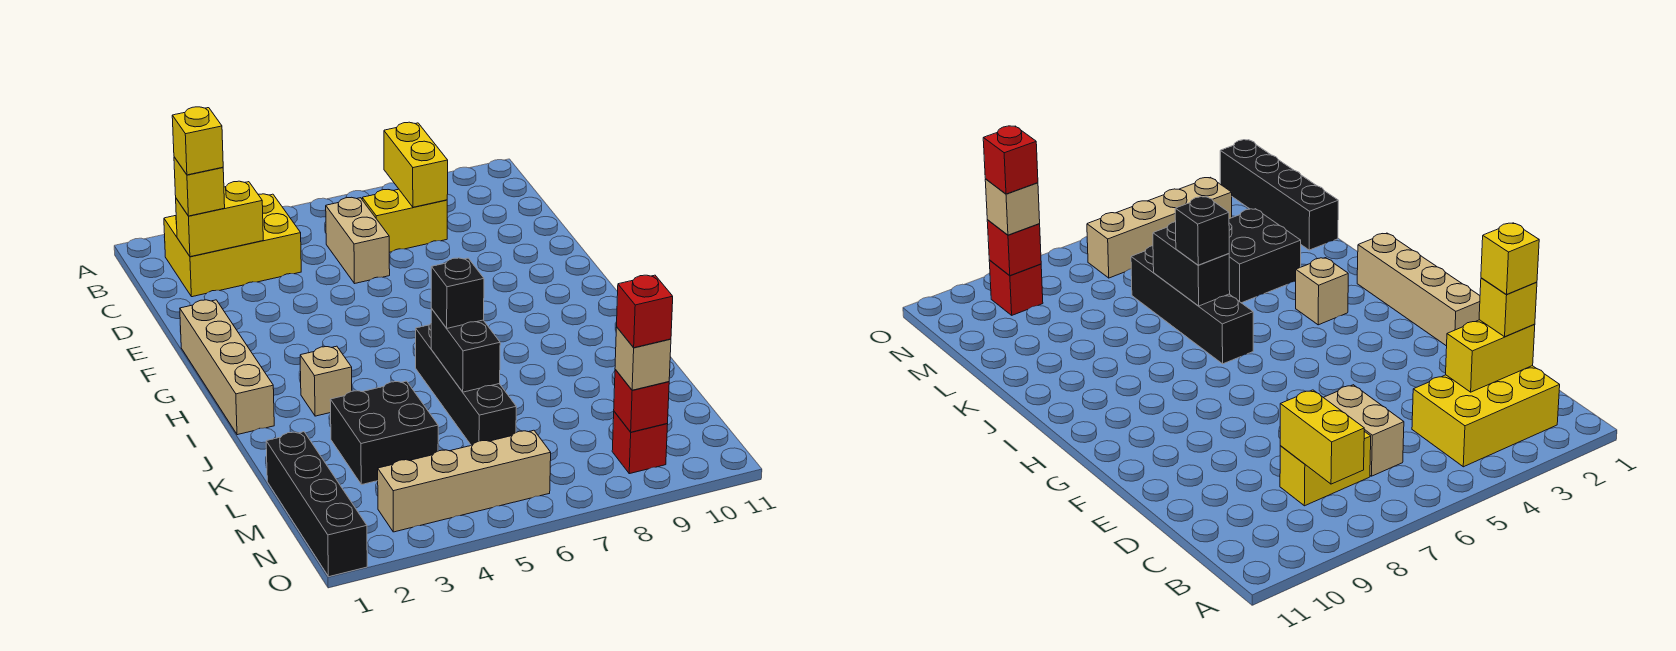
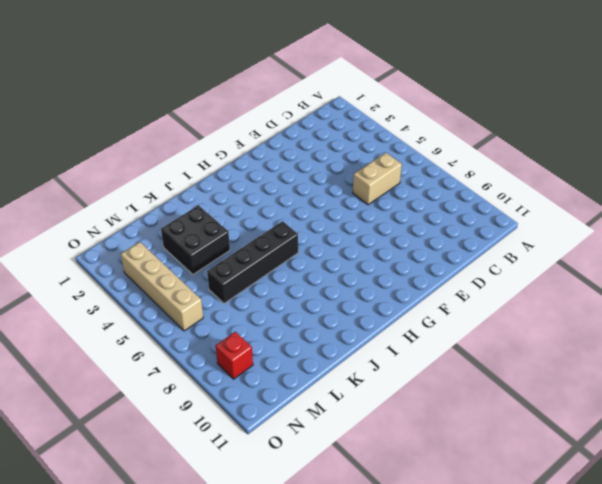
none -> yellow 2x3 brick [164,194,301,297]
none -> yellow 1x2 brick [362,189,447,252]
none -> tan 1x4 brick [180,300,274,435]

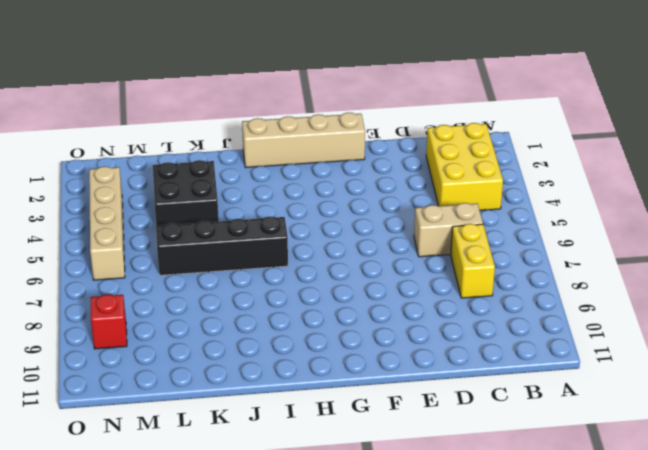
none -> tan 1x1 brick [300,346,352,416]
none -> black 1x4 brick [266,432,367,577]
none -> yellow 1x2 brick [384,122,448,207]

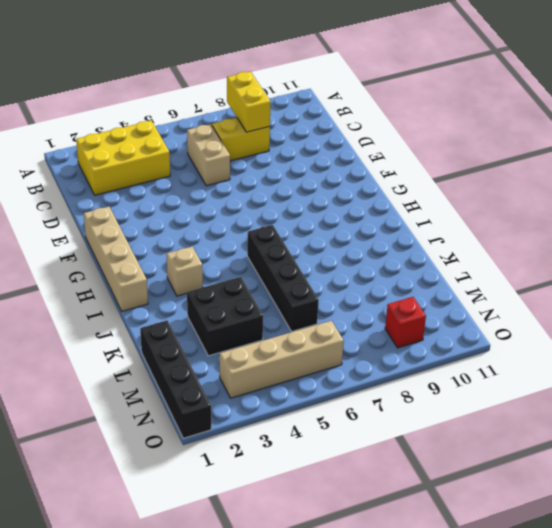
none -> yellow 1x2 brick [176,181,263,257]
none -> black 1x2 brick [431,309,500,392]
none -> red 1x1 brick [614,370,669,432]

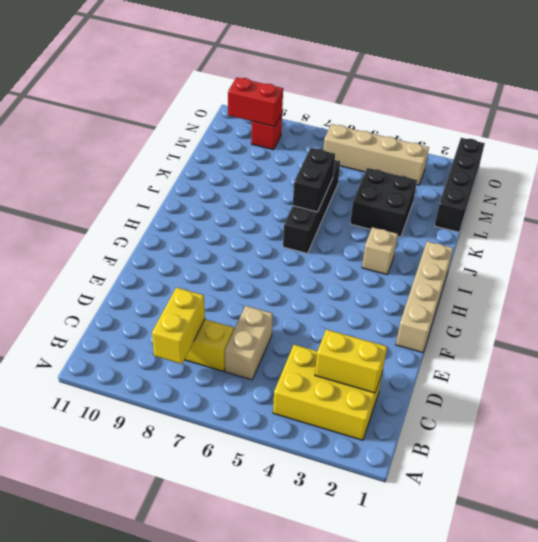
red 1x2 brick [228,77,283,127] -> red 1x1 brick [614,370,669,432]
none -> yellow 1x1 brick [174,157,225,216]
none -> black 1x1 brick [431,258,484,328]
none -> tan 1x1 brick [615,327,671,390]

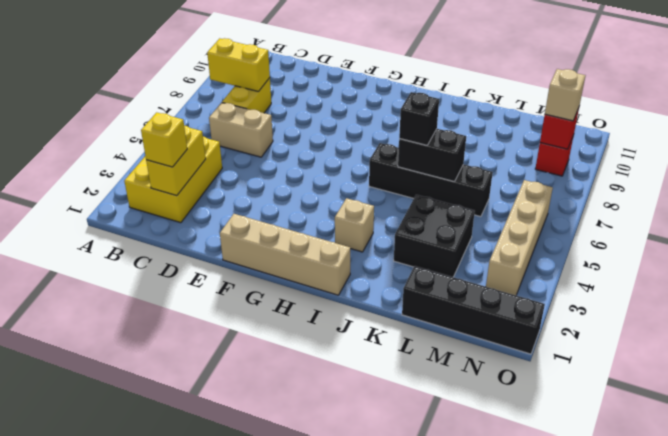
none -> yellow 1x1 brick [172,107,223,175]
none -> red 1x1 brick [617,275,673,348]

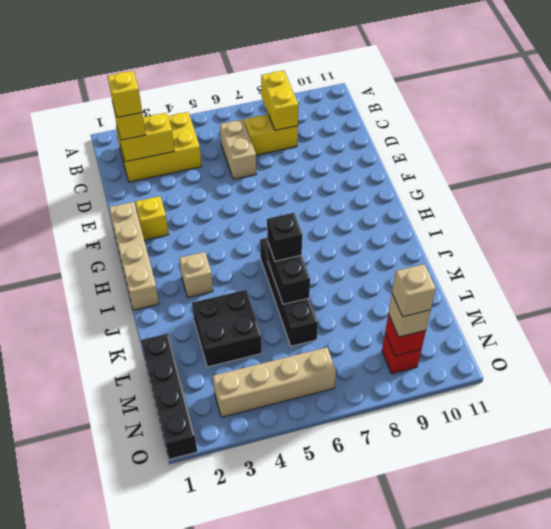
yellow 1x1 brick [135,196,168,240] -> none
tan 1x1 brick [392,264,436,317] -> red 1x1 brick [617,275,673,348]

